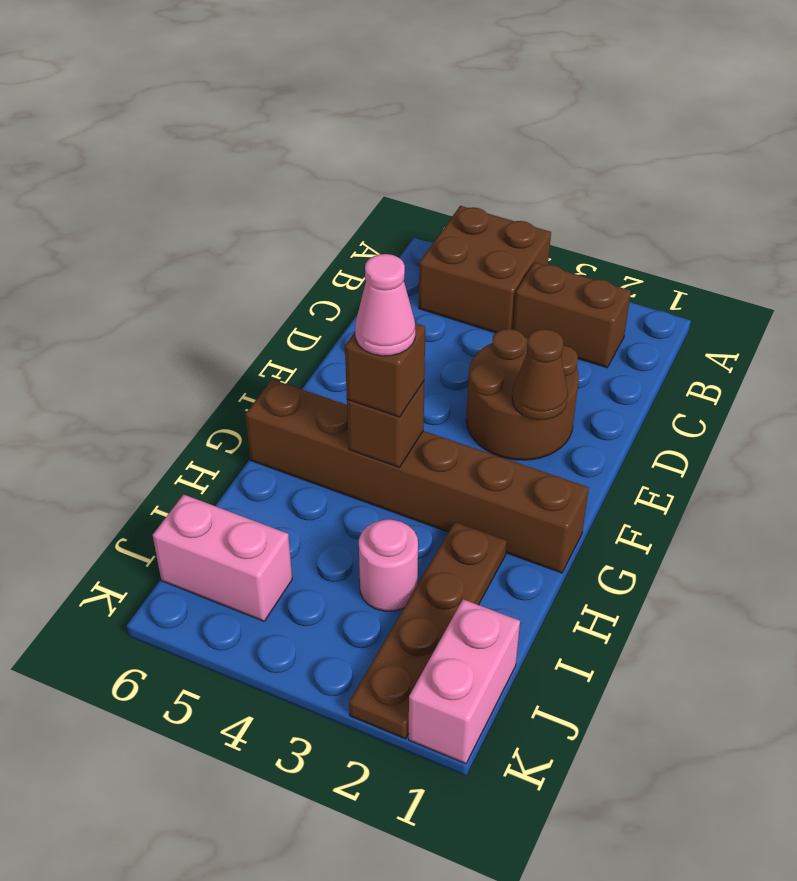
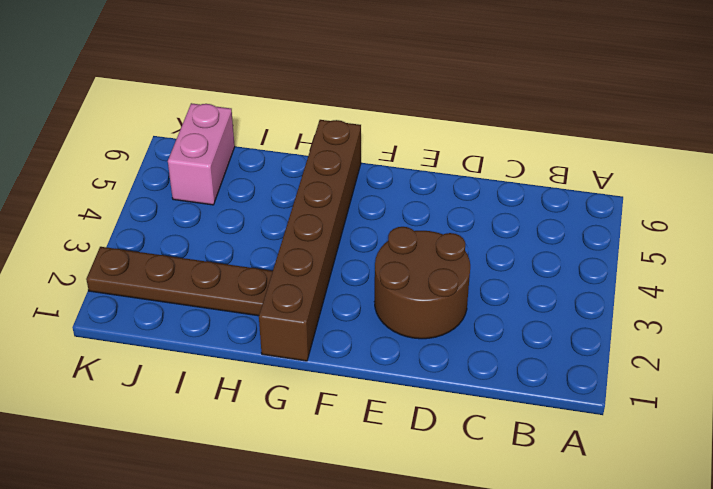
none -> brown 2x2 brick [419,206,551,333]
none -> brown 1x2 brick [513,262,631,368]
none -> pink 1x1 round brick [359,520,418,611]

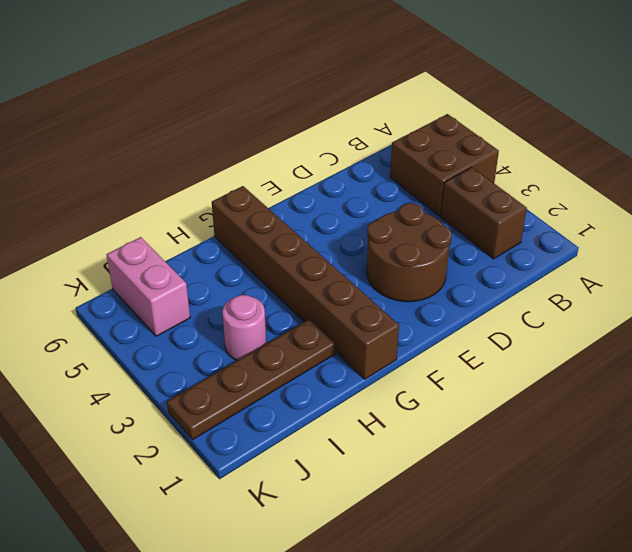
none -> pink 1x2 brick [409,599,520,764]
none -> brown 1x1 cone [512,329,568,420]
none -> brown 1x1 brick [347,382,424,467]

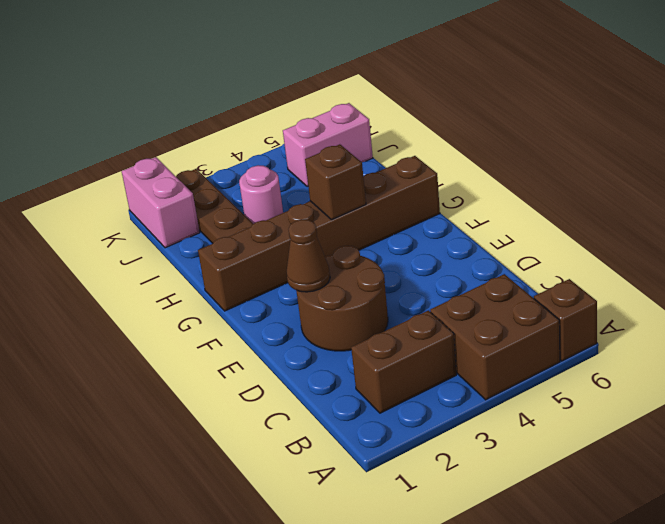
brown 1x1 brick [534,279,597,361] -> brown 1x1 brick moved to [345,323,425,417]
none -> pink 1x1 cone [355,254,415,356]

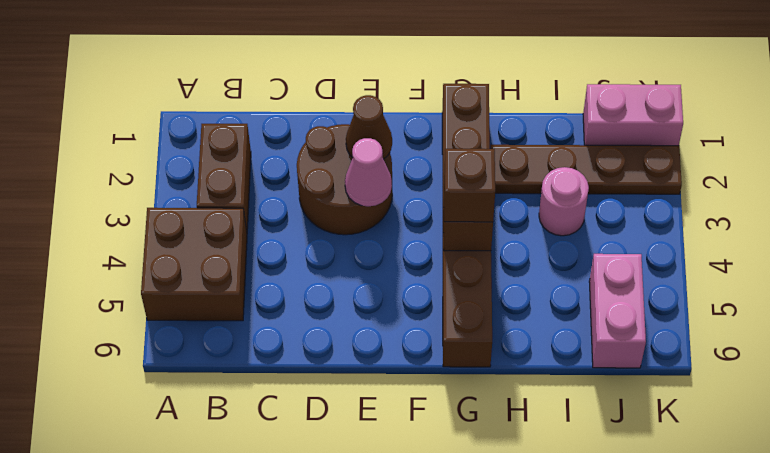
pink 1x1 cone [345,138,392,206] -> pink 1x1 cone moved to [355,254,415,356]

